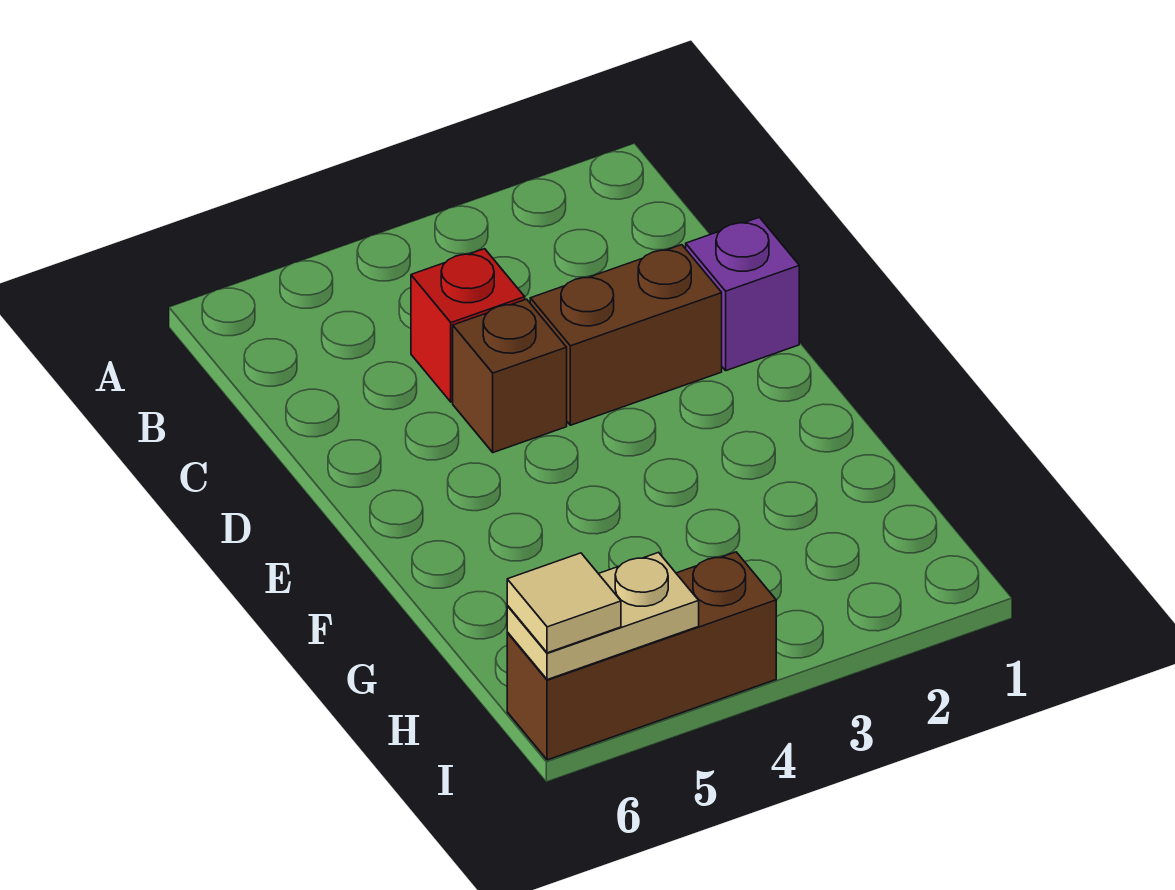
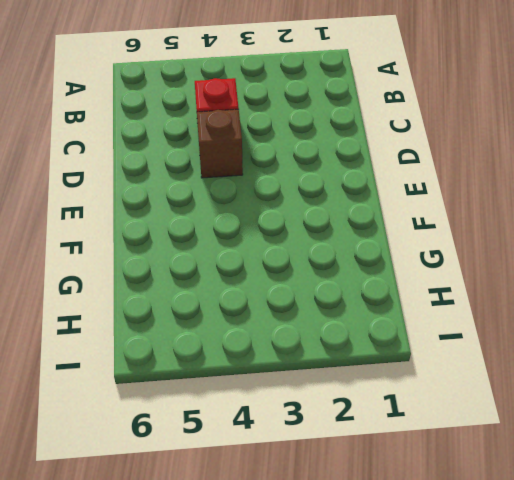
none -> purple 1x1 brick [686,217,799,371]
none -> brown 1x2 brick [530,245,722,425]

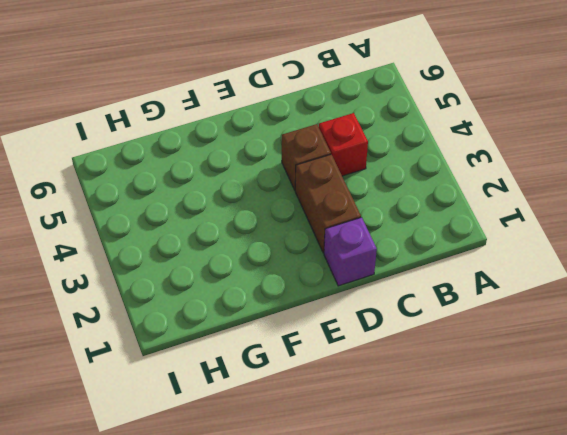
none -> brown 1x3 brick [507,552,776,760]
none -> tan 1x2 plate [507,552,699,680]

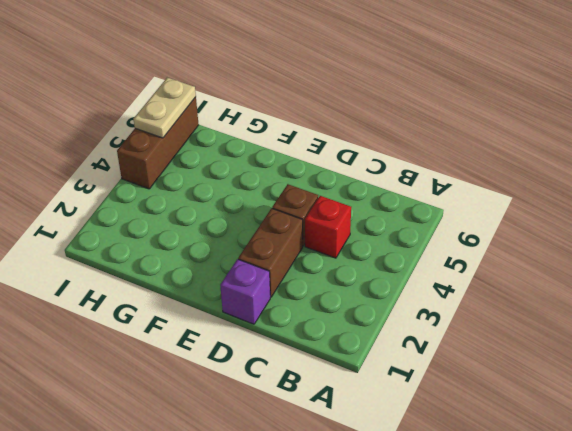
none -> tan 1x1 tile [507,553,621,653]

